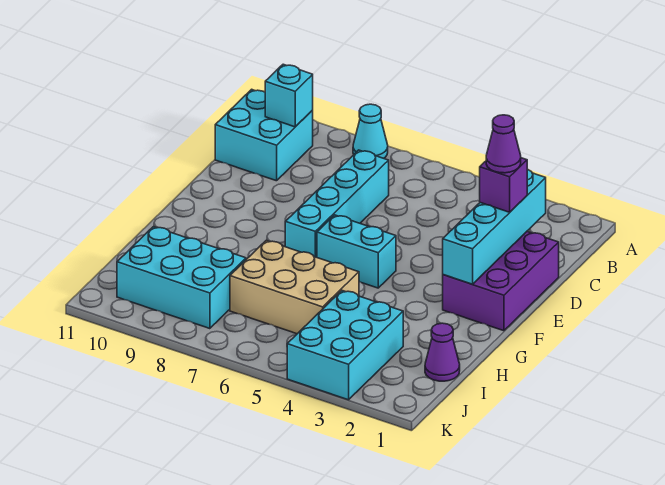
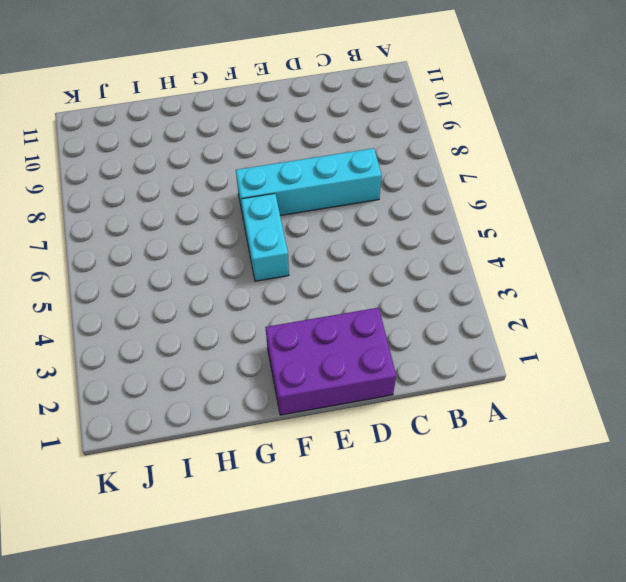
none -> cyan 1x1 cone [353,104,388,158]
none -> cyan 2x2 brick [215,89,313,181]
none -> tan 2x3 brick [230,240,359,334]

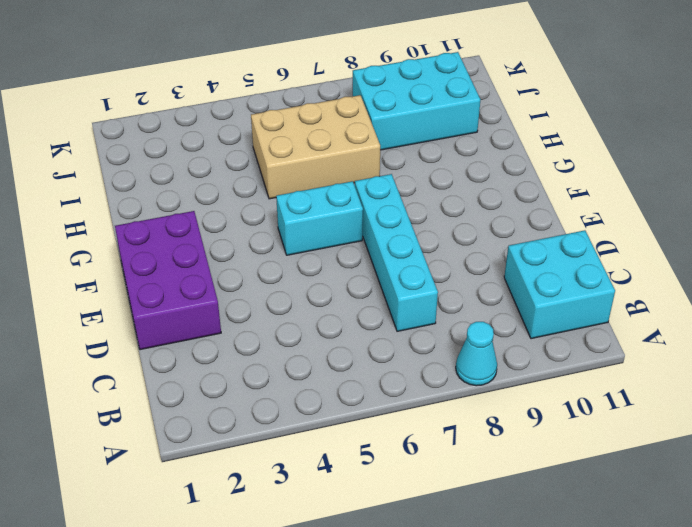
none -> purple 1x1 cone [425,323,460,381]
none -> cyan 2x3 brick [287,291,403,400]
none -> cyan 1x1 brick [265,64,313,127]

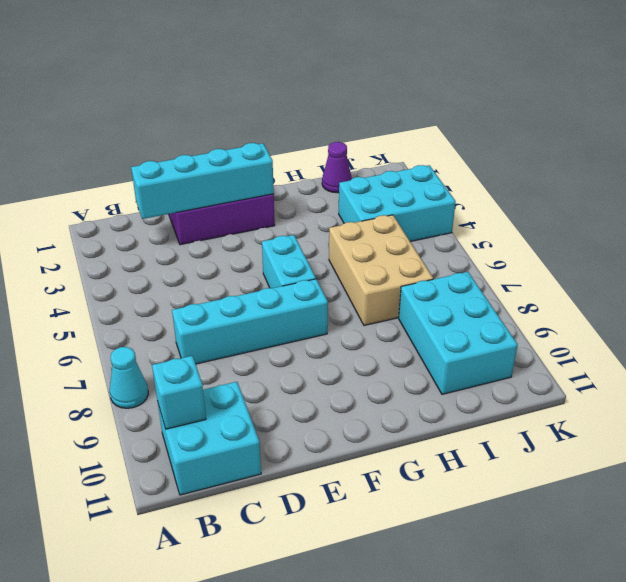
none -> purple 1x1 brick [480,158,527,212]
none -> purple 1x1 cone [486,115,521,173]

